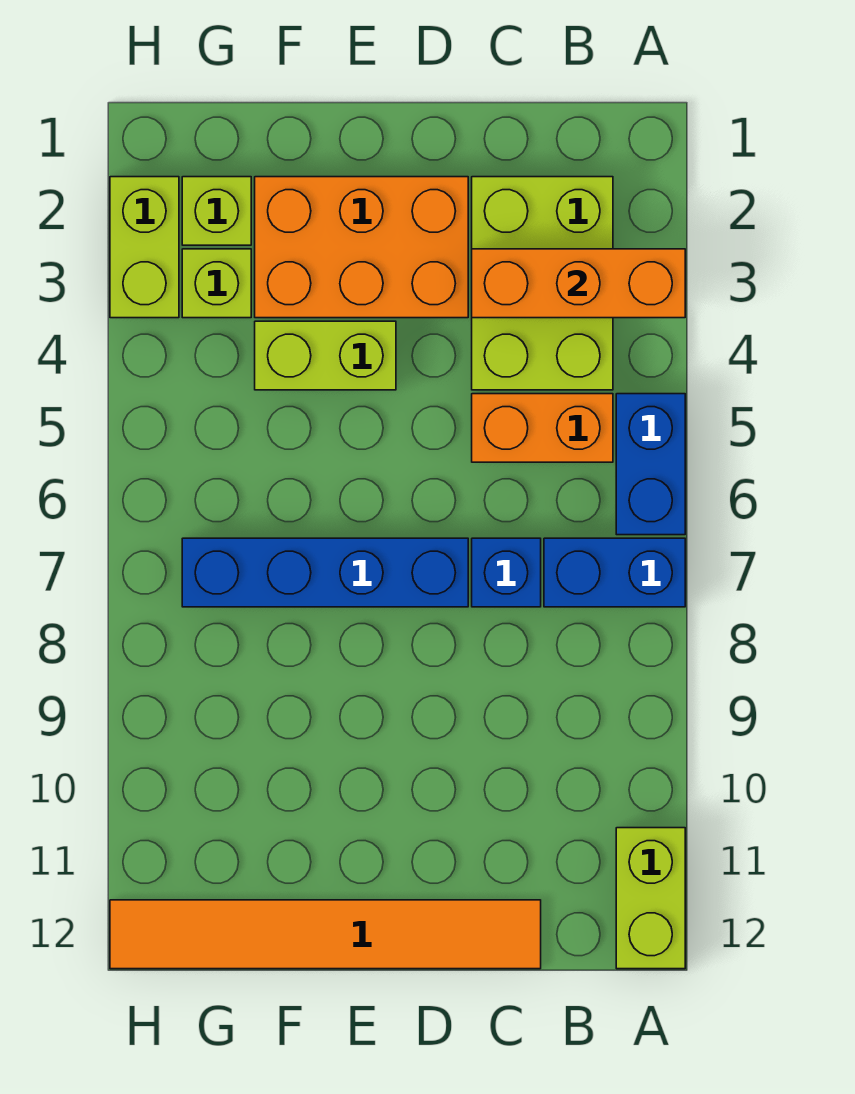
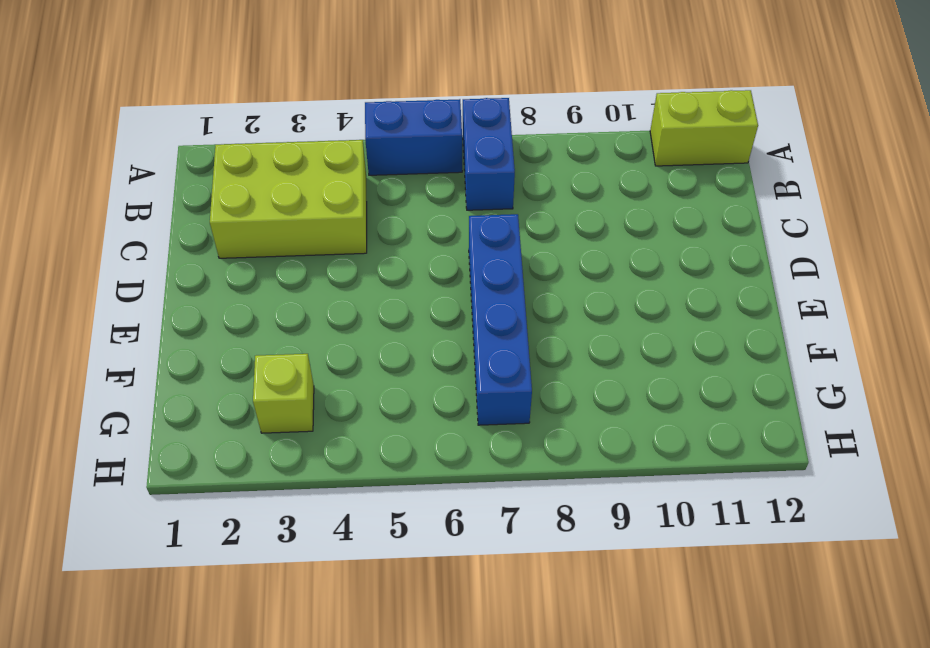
none -> orange 1x2 brick [472,394,613,462]
none -> blue 1x1 brick [472,538,541,607]
none -> orange 1x6 tile [110,900,541,969]

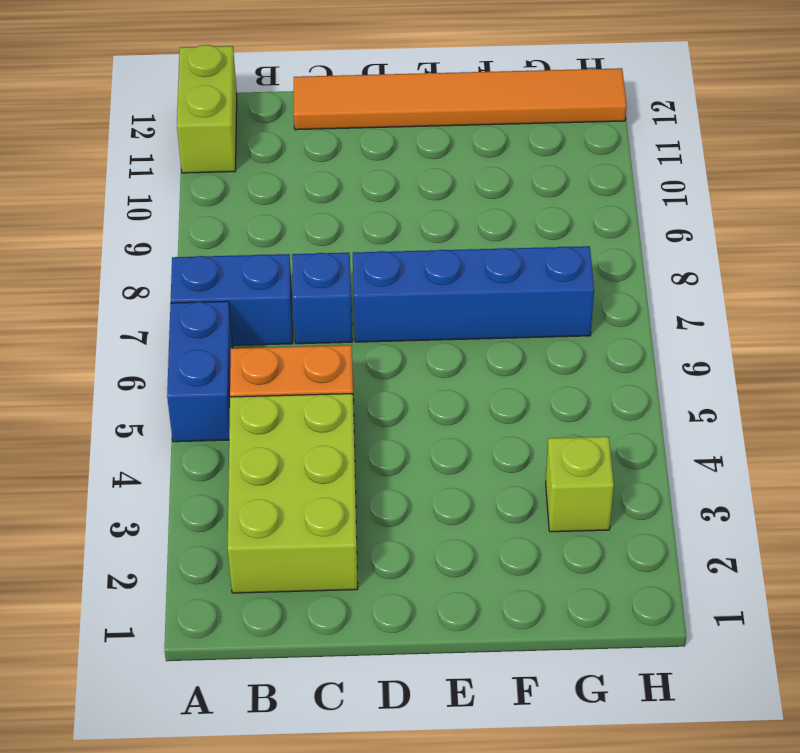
none -> orange 2x3 brick [255,177,468,318]
none -> lime 1x2 brick [255,321,396,390]
none -> lime 1x1 brick [182,177,251,245]

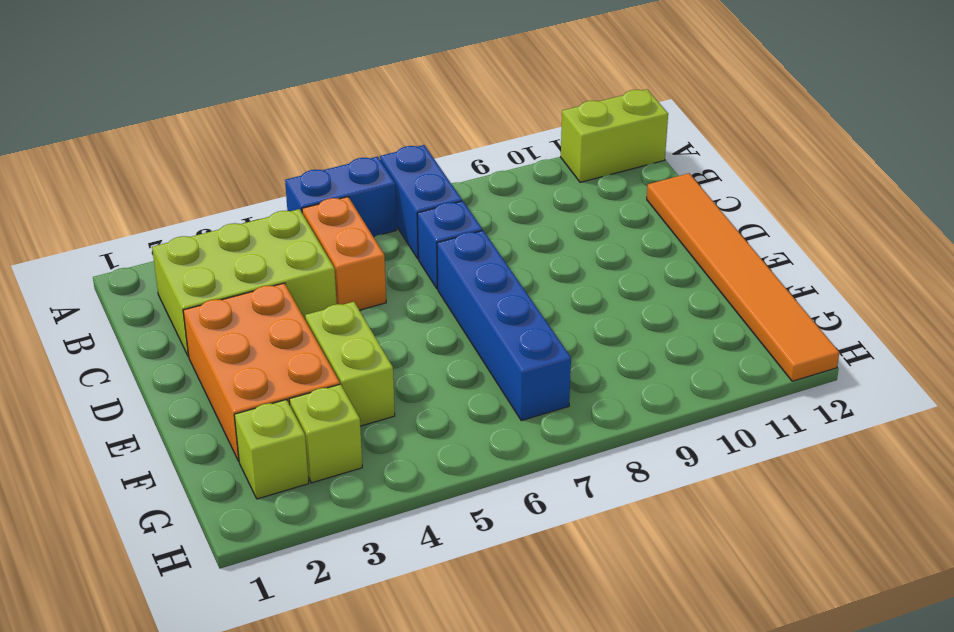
none -> lime 1x2 brick [110,177,179,318]
none -> orange 1x3 brick [472,249,685,318]

